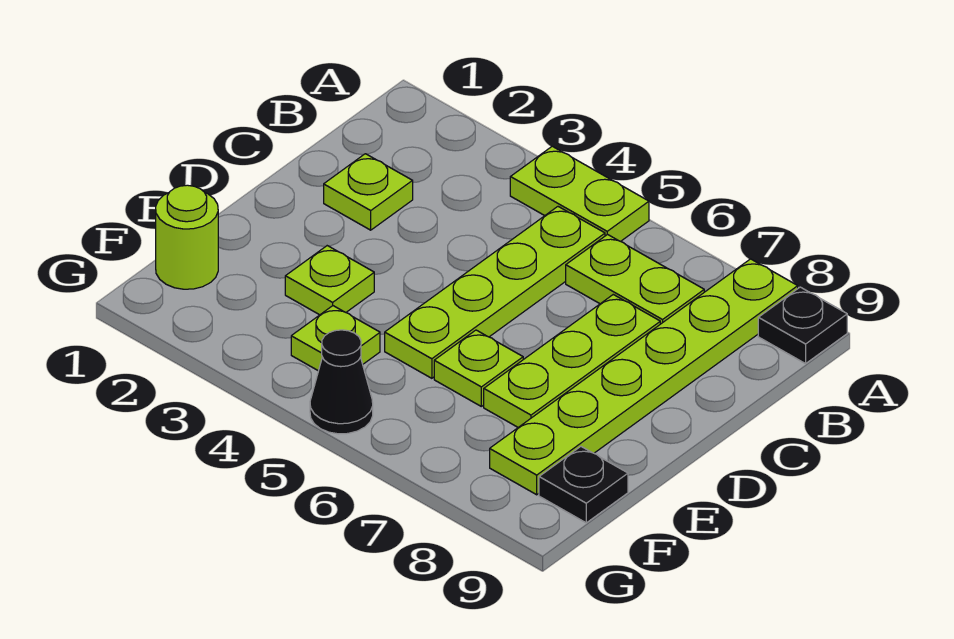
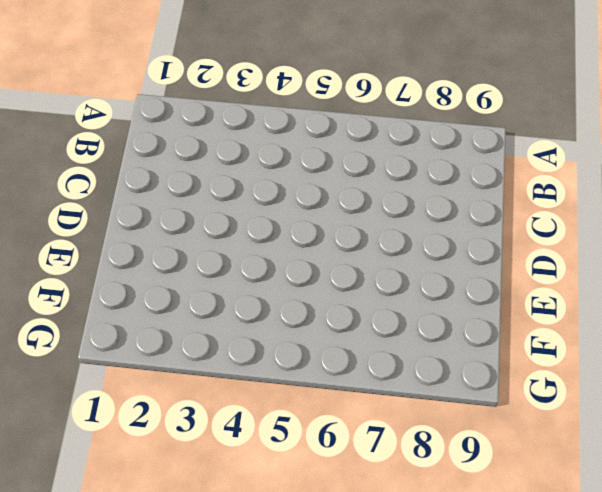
none -> lime 1x2 plate [510,146,649,241]
none -> lime 1x6 plate [490,259,798,495]
none -> black 1x1 plate [758,287,847,364]

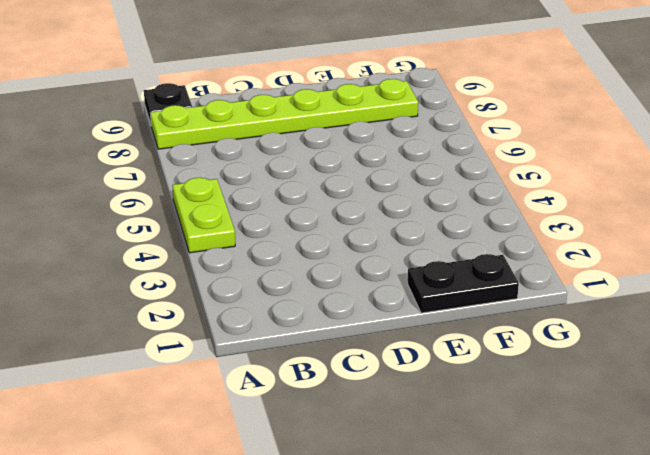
black 1x2 plate [408,254,519,313] -> lime 1x1 round brick [156,185,218,289]
none -> lime 1x4 plate [385,207,605,378]
none -> lime 1x2 plate [566,234,704,324]
none -> lime 1x1 plate [324,154,413,230]

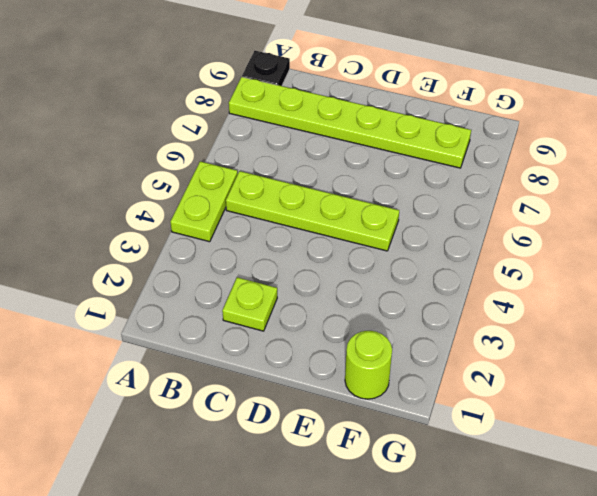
none -> lime 1x2 plate [566,234,704,324]
none -> lime 1x3 plate [484,295,660,427]
none -> lime 1x1 plate [285,246,374,315]

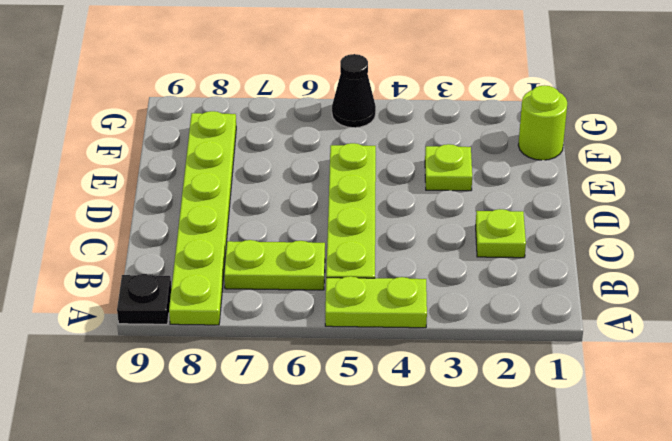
none -> lime 1x3 plate [484,295,660,427]
none -> lime 1x1 plate [434,330,523,406]
none -> lime 1x1 plate [291,306,380,371]

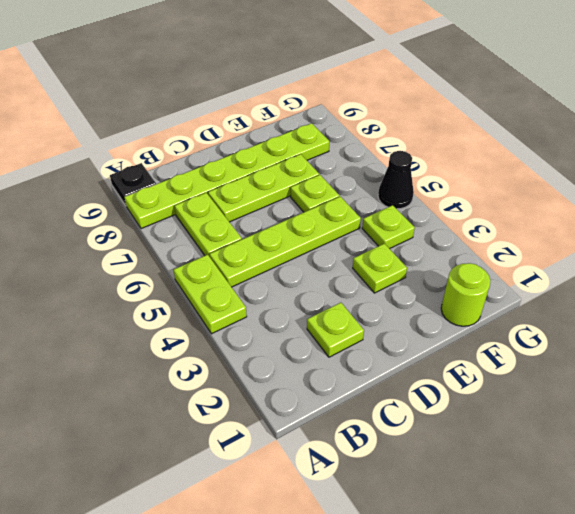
none -> black 1x1 plate [539,447,628,523]

